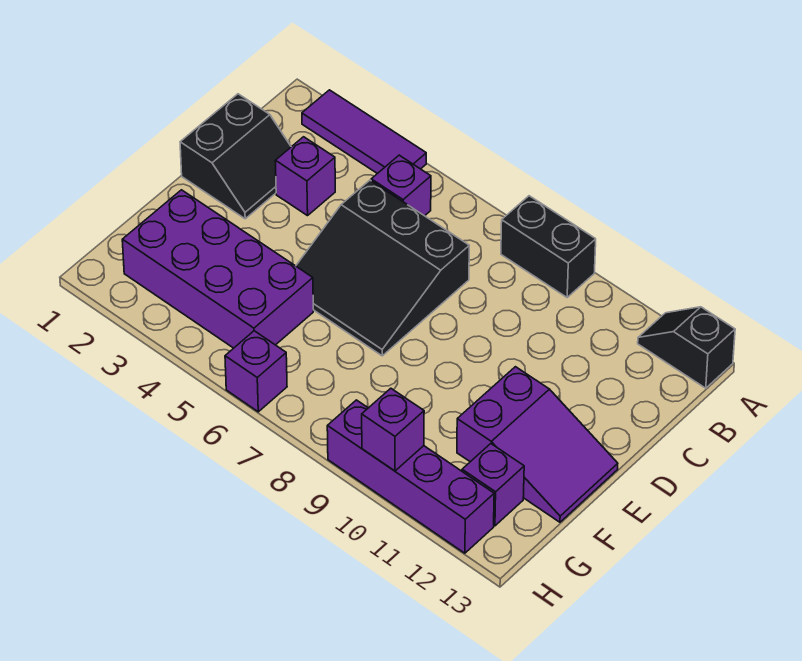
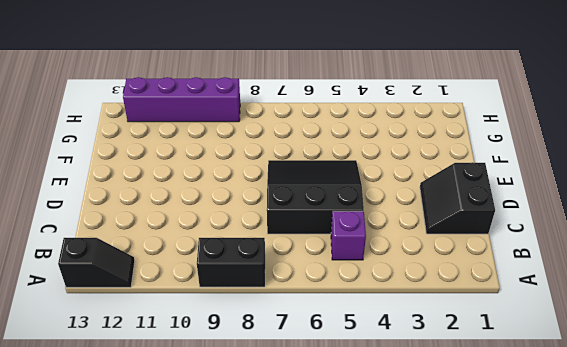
none -> purple 1x3 tile [302,90,426,174]
none -> purple 1x1 brick [275,137,335,216]
none -> purple 2x3 slope [457,367,618,522]

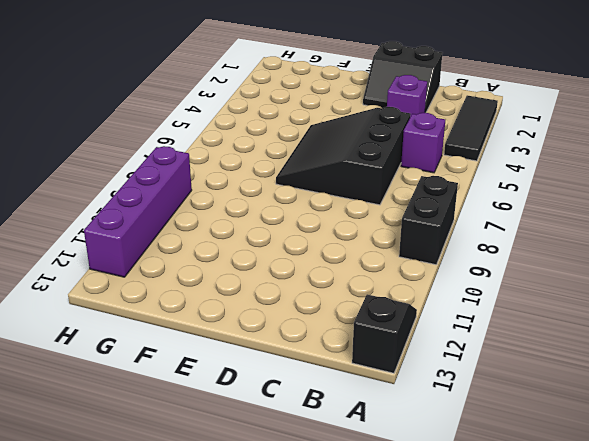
black 1x3 tile [444,95,498,161] -> purple 1x3 tile [302,90,426,174]
none -> purple 2x3 slope [457,367,618,522]
none -> purple 2x4 brick [122,190,313,348]
none -> purple 1x1 brick [462,444,524,526]

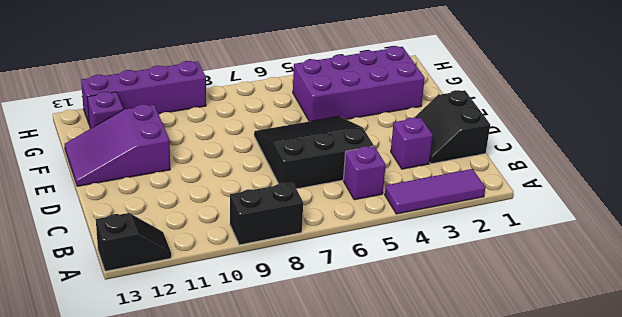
none -> purple 1x1 brick [225,331,287,412]
none -> purple 1x1 brick [362,388,424,471]

